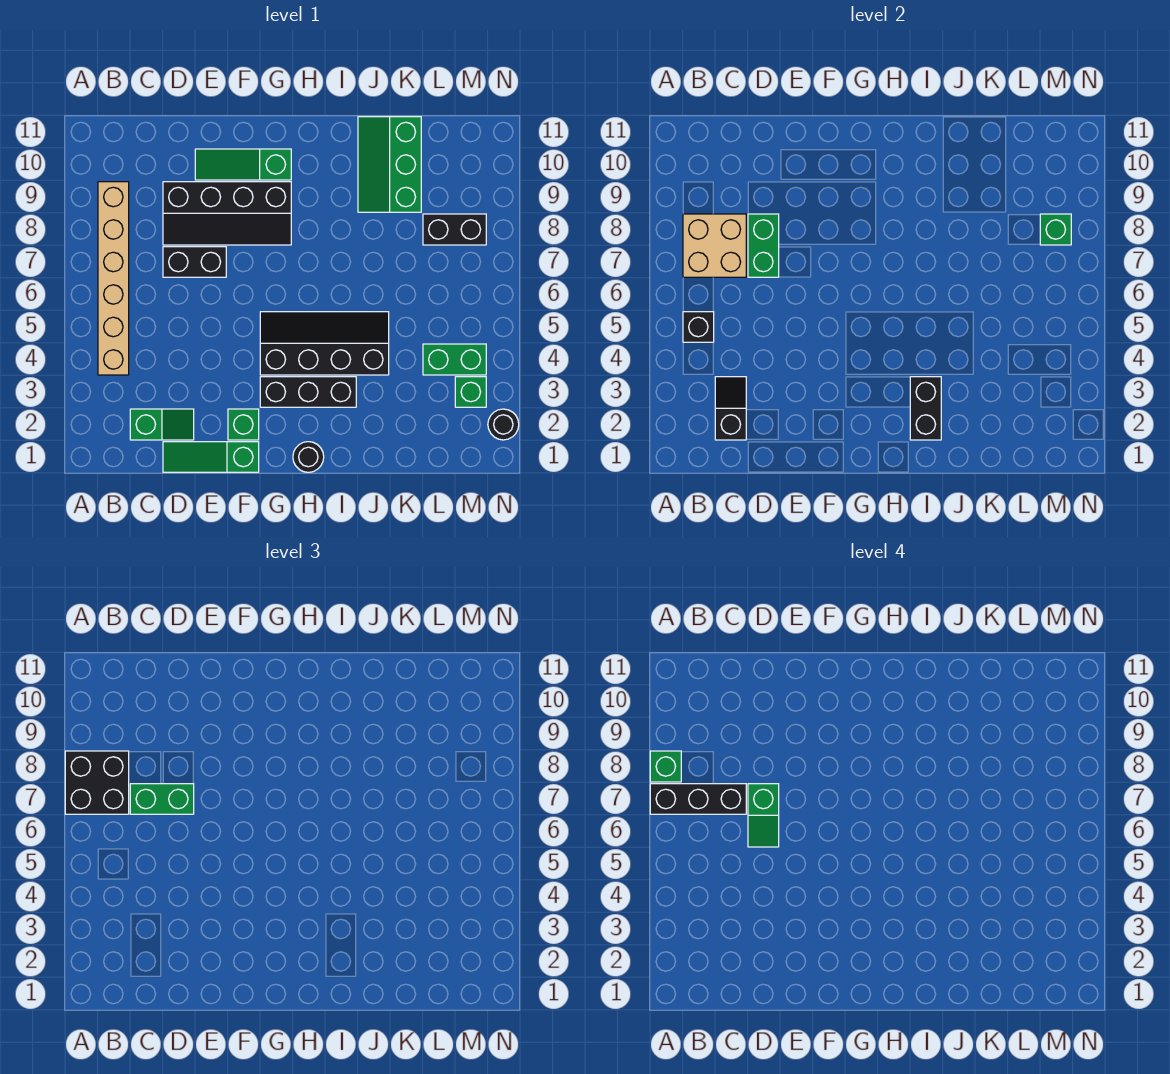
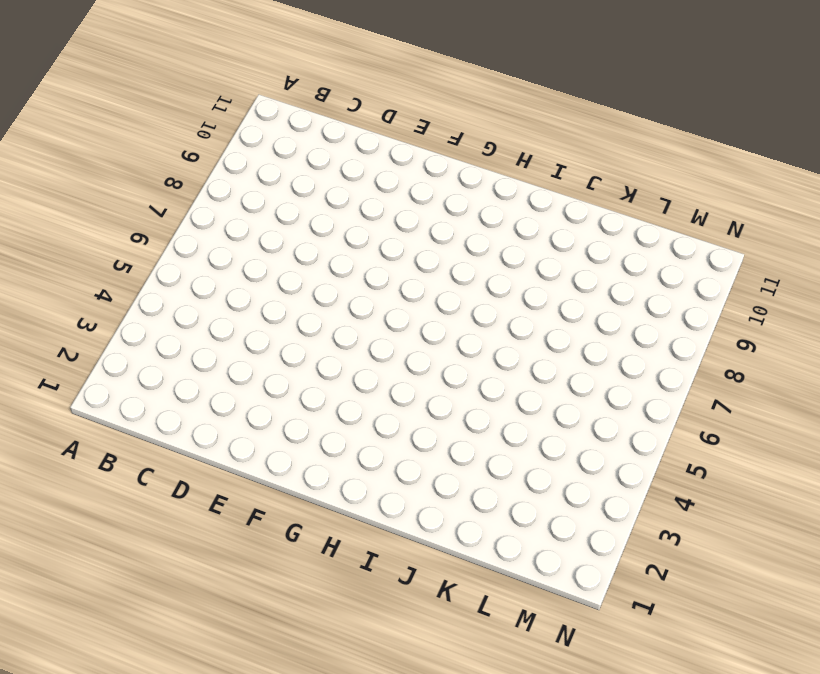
none -> tan 1x6 brick [98,182,129,375]
none -> green 1x2 slope [130,409,194,440]
none -> green 1x3 slope [163,442,259,472]

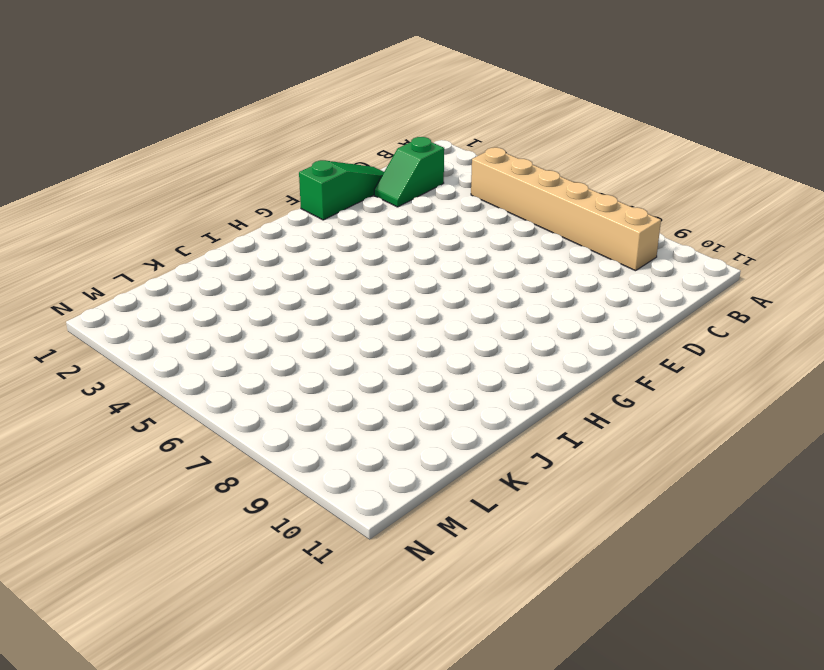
none -> black 1x2 brick [163,247,226,277]
none -> black 2x4 slope [163,182,291,245]
none -> green 1x3 slope [195,149,291,180]

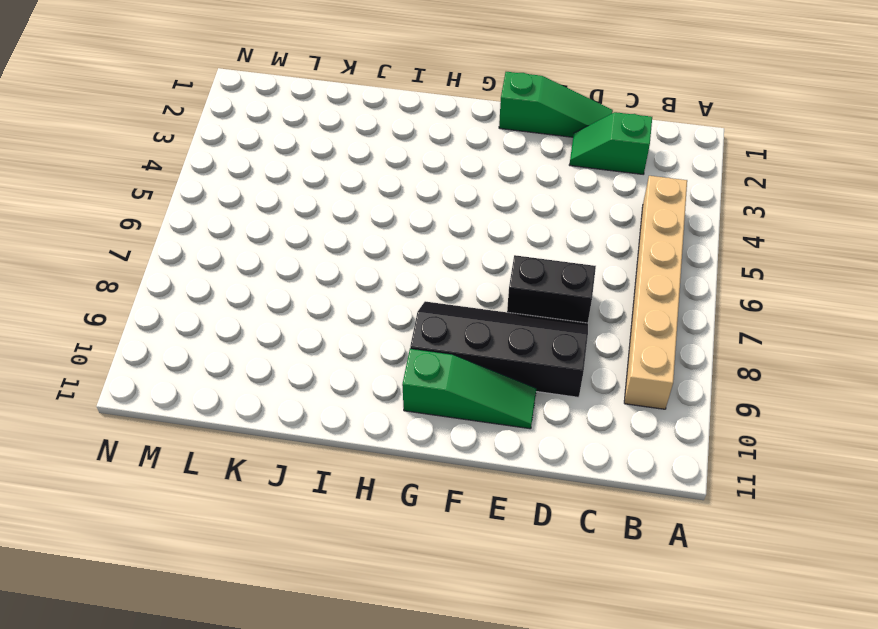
none -> green 1x1 brick [228,409,259,440]
none -> black 1x3 brick [260,377,356,407]
none -> black 2x4 slope [260,312,389,375]

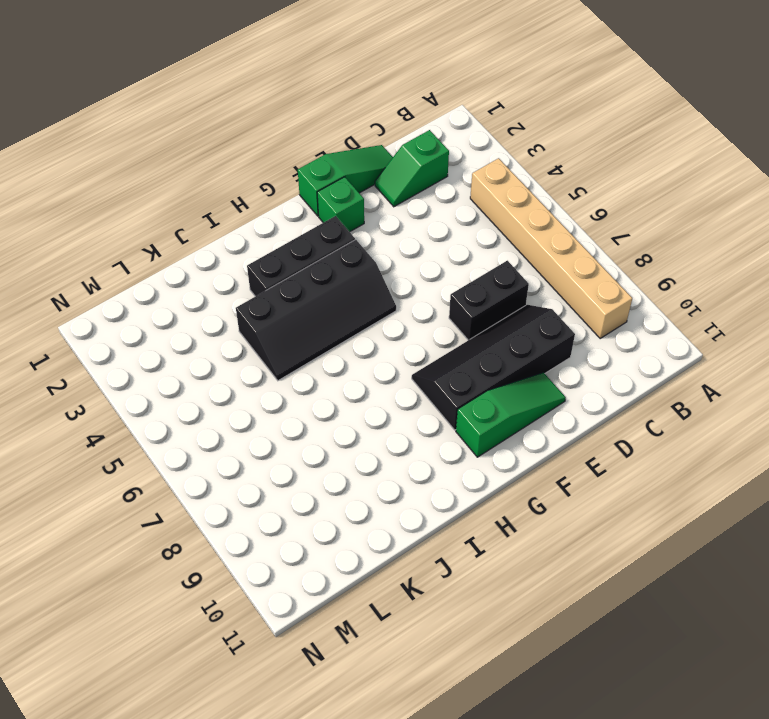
none -> black 1x1 round brick [293,442,324,472]
none -> green 2x3 slope [358,117,421,212]
none -> green 1x2 brick [423,344,486,375]

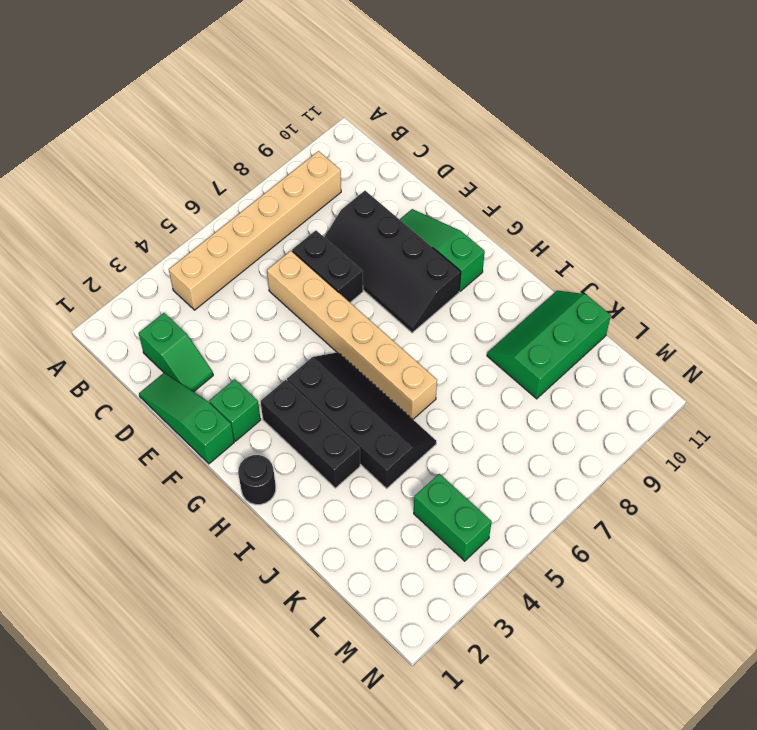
tan 1x6 brick [267,251,437,419] -> none
none -> black 1x2 brick [423,214,486,245]
none -> green 1x1 brick [455,377,486,407]
none -> black 1x1 round brick [488,409,519,440]

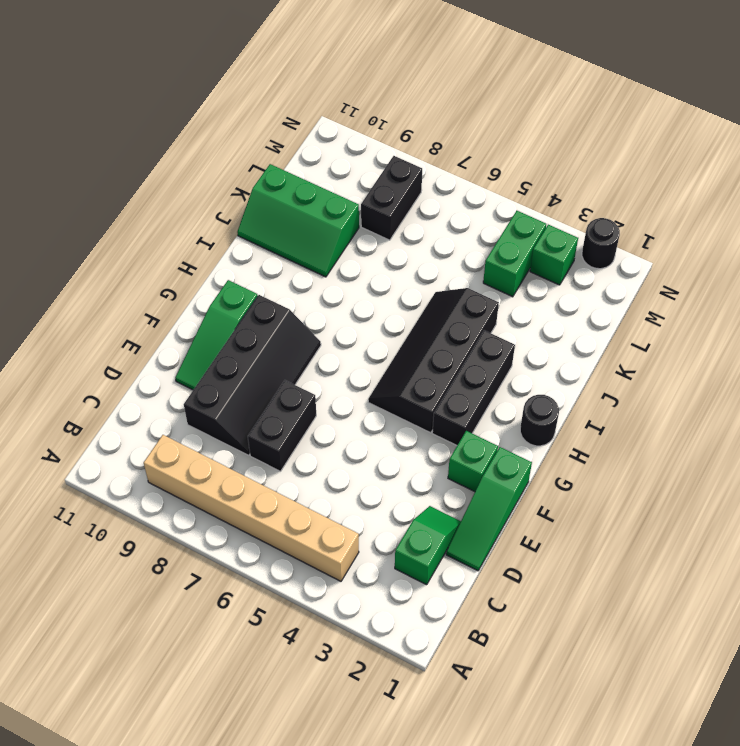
none -> black 1x1 brick [683,312,714,342]
none -> tan 2x2 brick [683,214,746,277]
none -> black 1x2 slope [715,377,746,440]

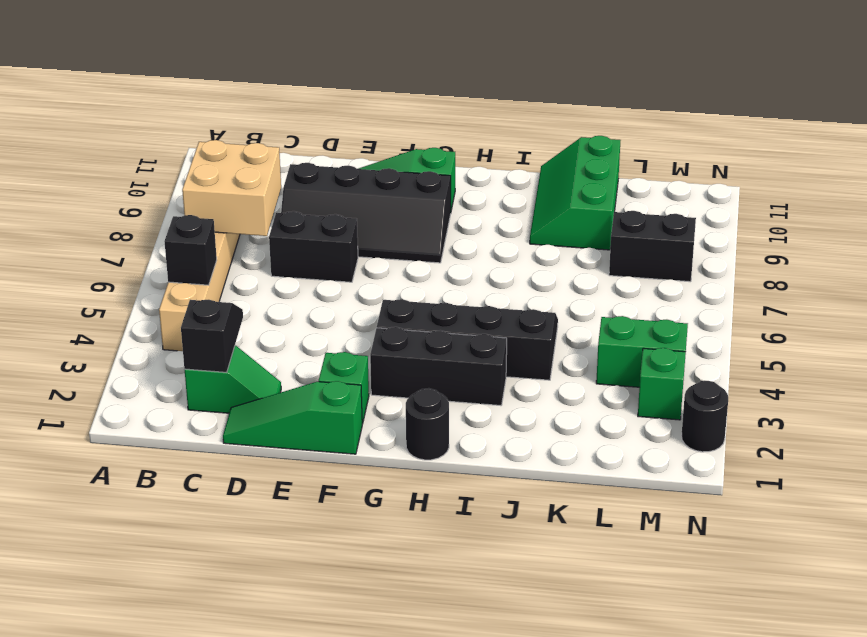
none -> green 1x2 brick [748,214,779,277]
none -> black 1x2 brick [910,377,941,440]
none -> green 1x1 brick [1040,214,1071,245]

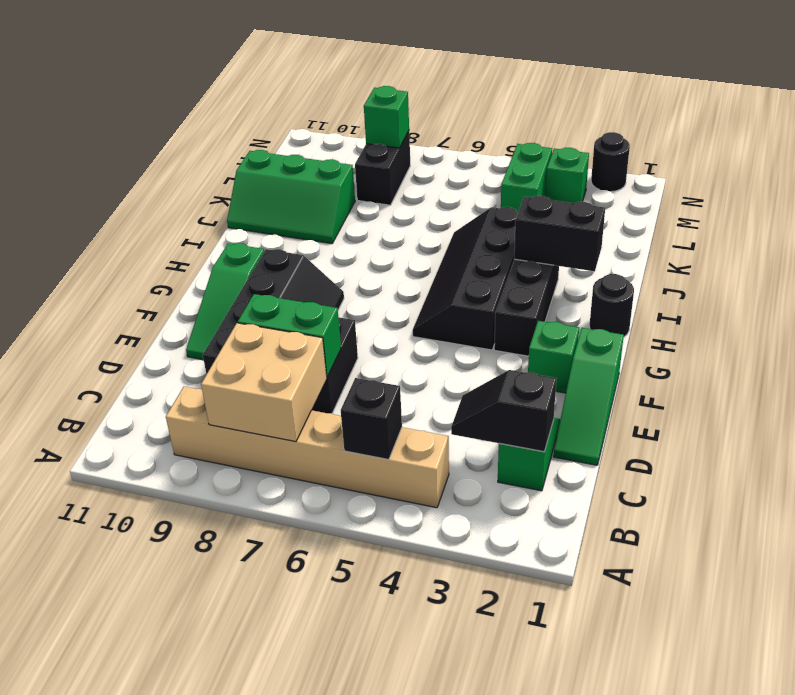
none -> black 2x2 brick [65,751,129,814]
none -> green 1x2 brick [130,784,194,814]
none -> black 1x3 brick [650,784,746,814]

